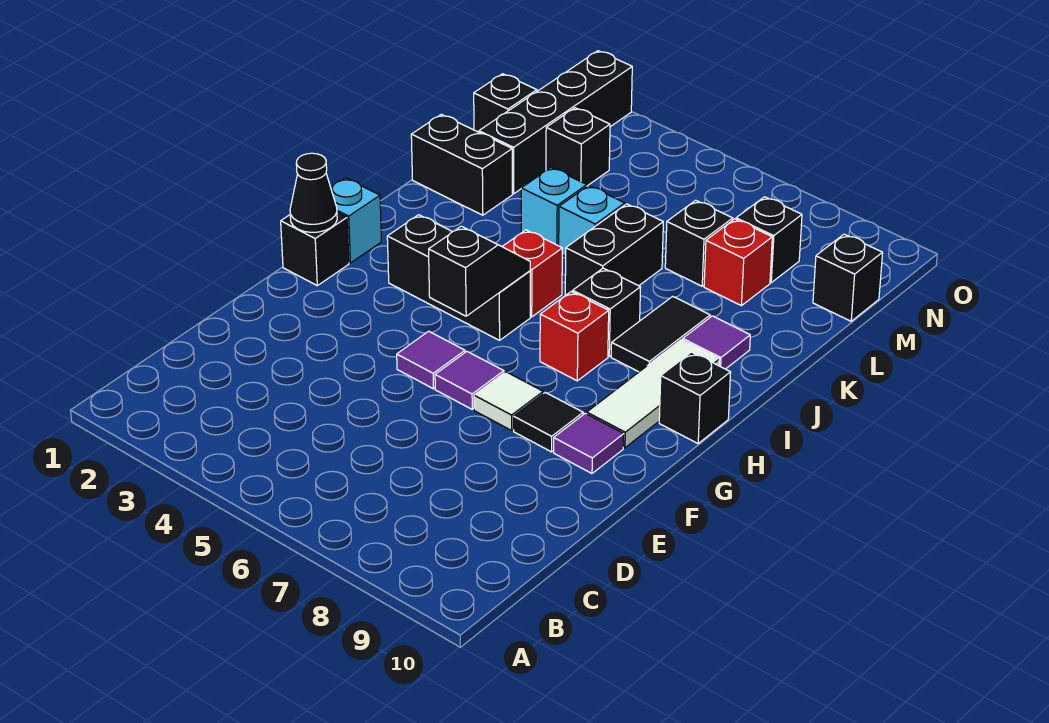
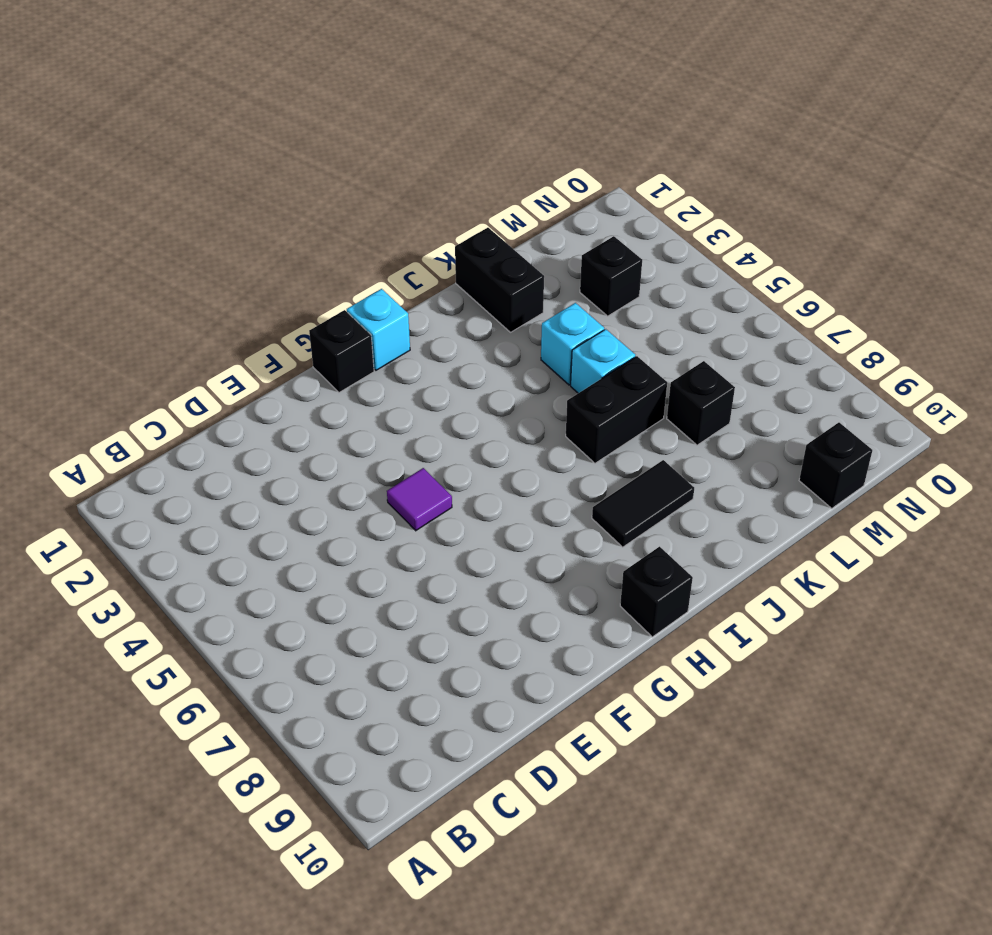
none -> purple 1x1 tile [435,352,504,409]
none -> white 1x1 tile [474,372,543,430]
none -> black 1x1 tile [514,392,583,452]

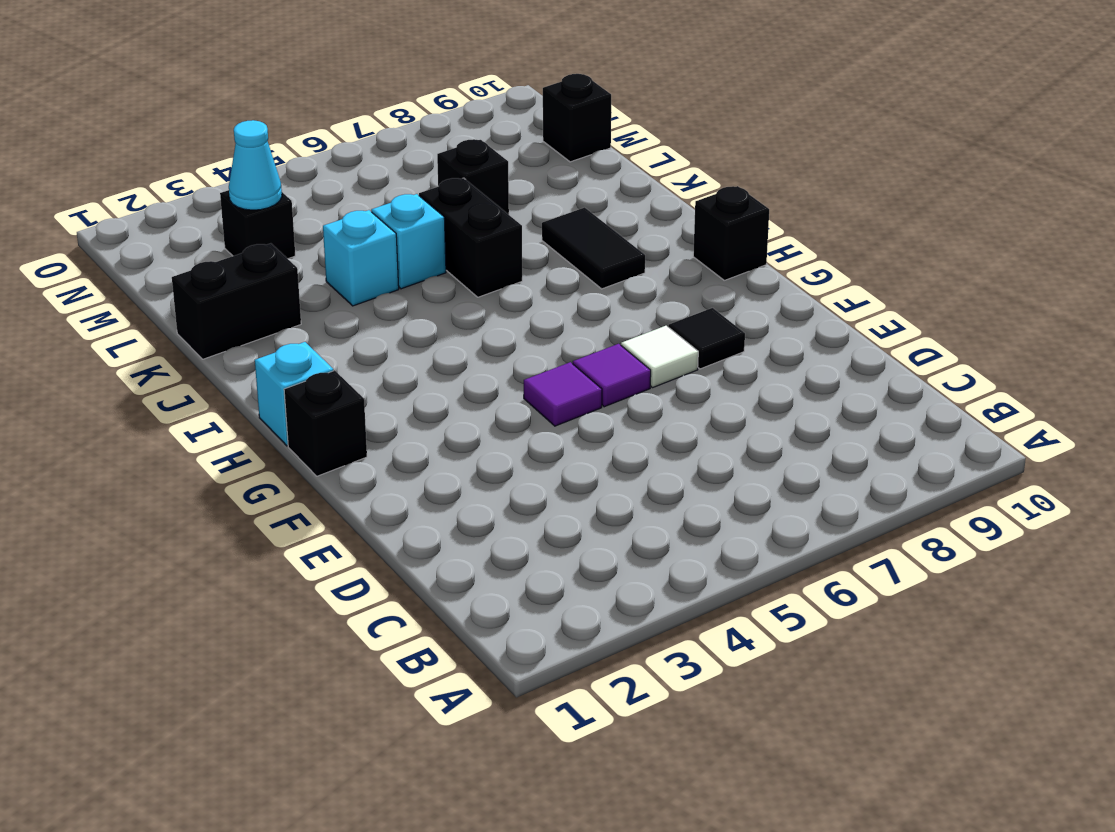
cyan 1x1 cone [229,120,282,210] -> none
none -> purple 1x1 tile [554,413,624,473]
none -> white 1x3 tile [587,340,720,448]
none -> black 1x3 brick [387,215,530,340]

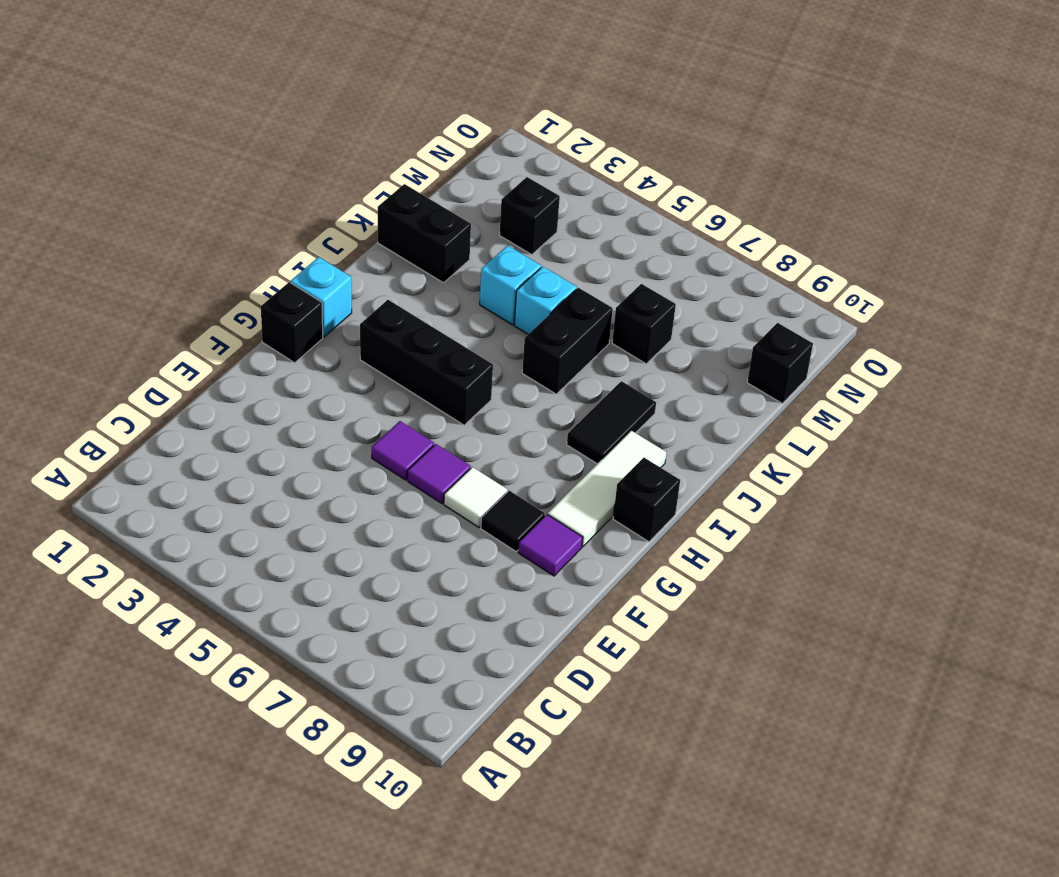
none -> red 1x1 brick [540,292,609,381]
none -> red 1x1 brick [502,230,562,317]
none -> black 1x1 brick [573,268,641,356]

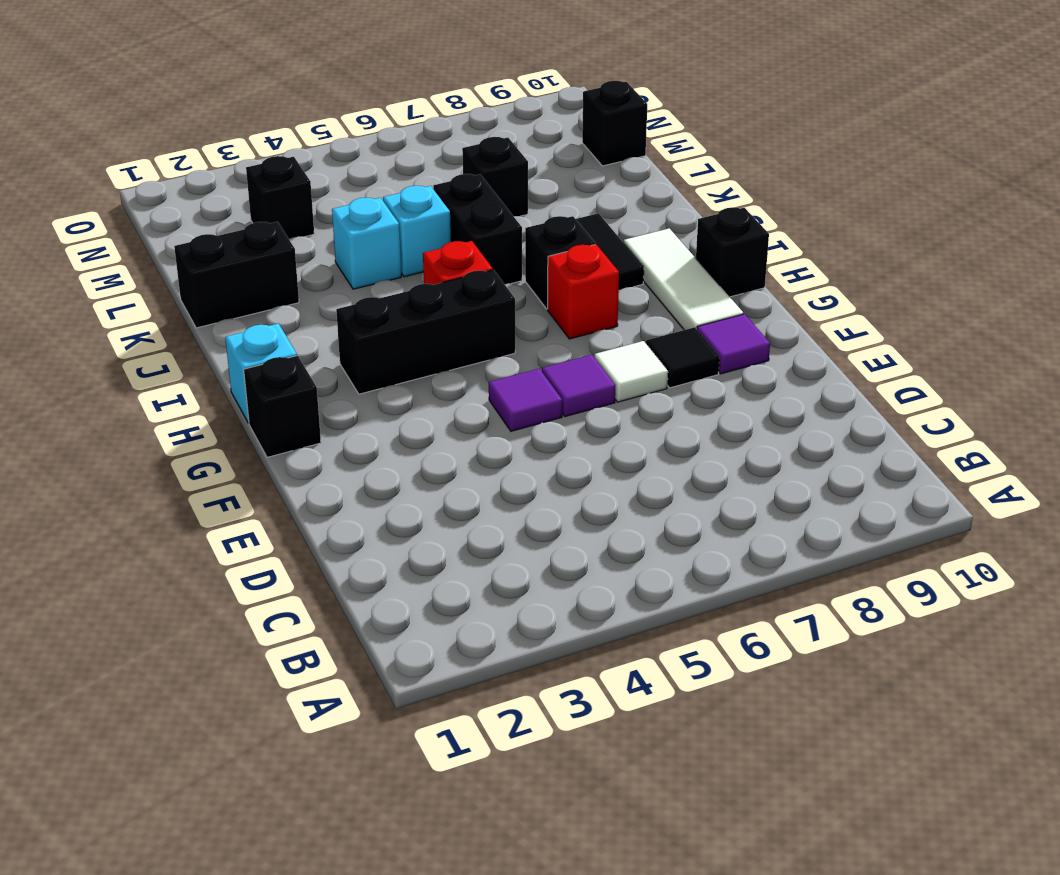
none -> purple 1x1 tile [683,316,750,369]
none -> black 1x4 brick [479,51,632,194]
none -> red 1x1 brick [704,219,772,306]

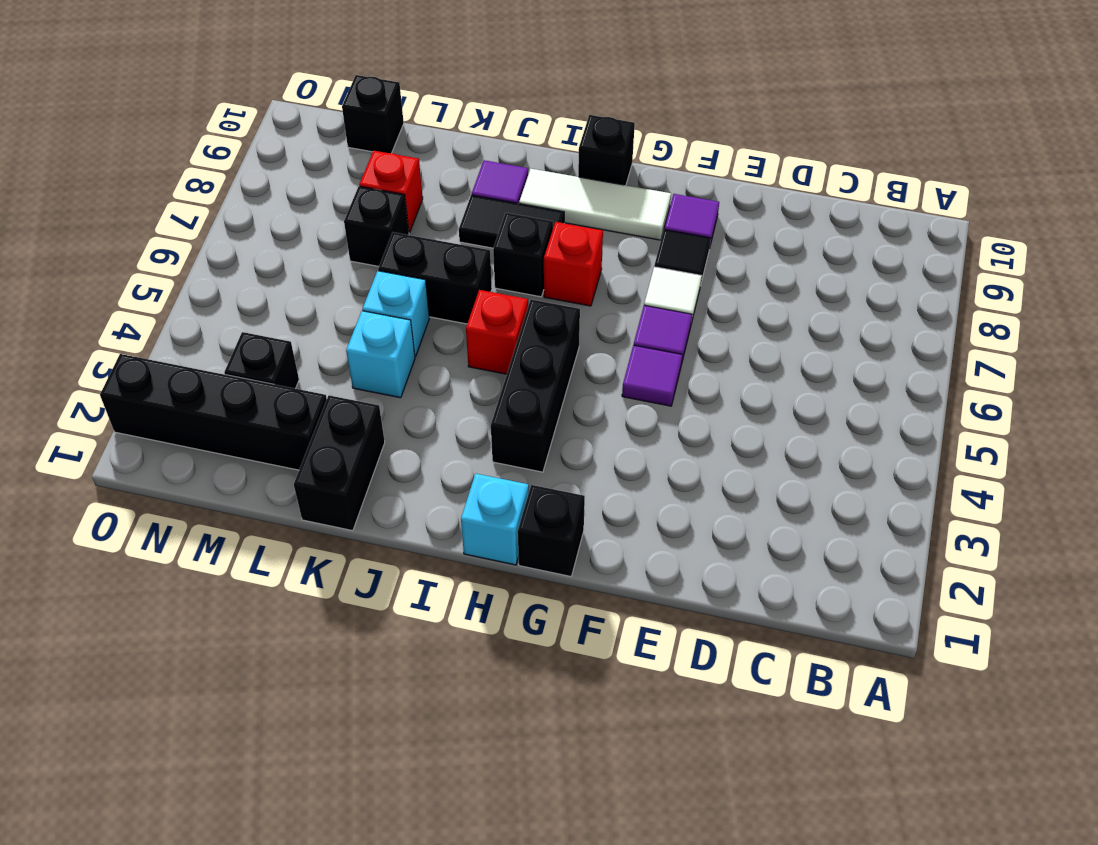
none -> black 1x1 brick [474,74,537,132]
none -> black 1x1 brick [736,197,802,282]
none -> black 1x1 cone [290,153,337,232]

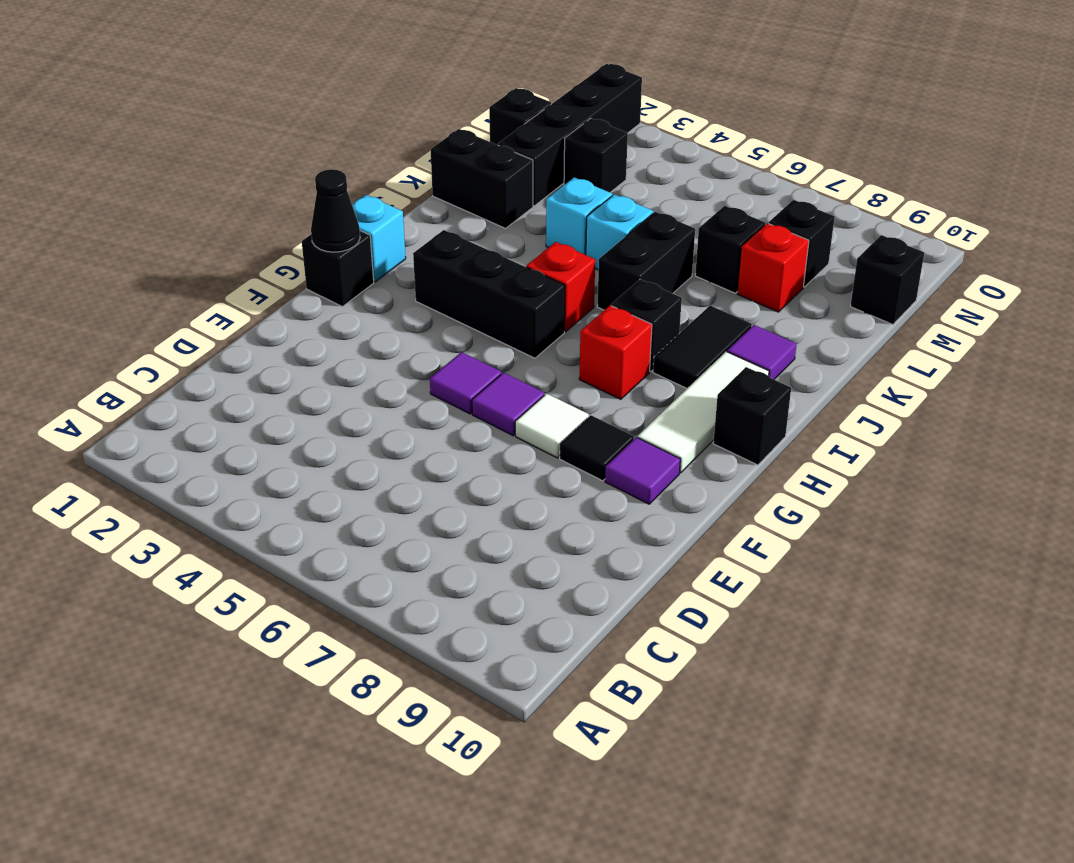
none -> black 1x2 slope [429,226,530,316]

